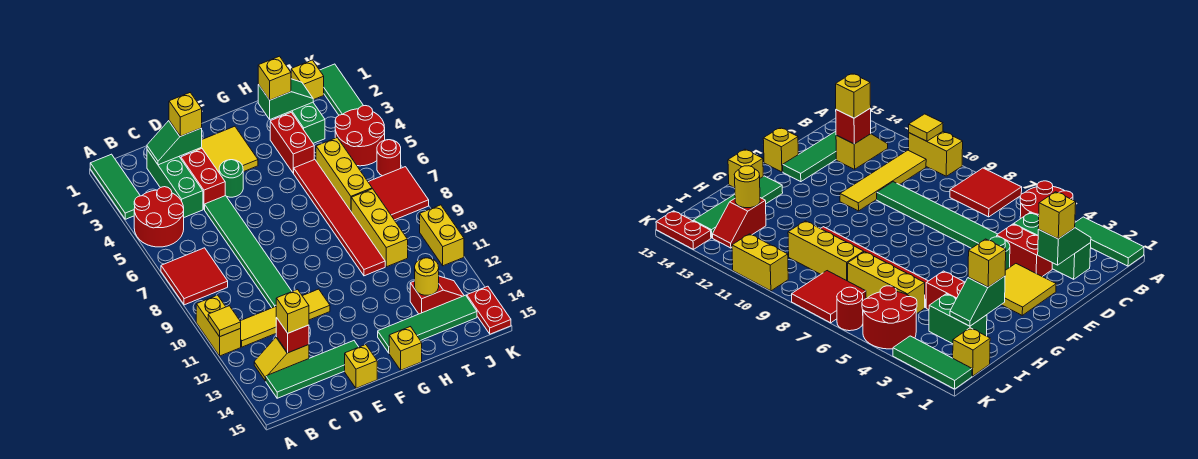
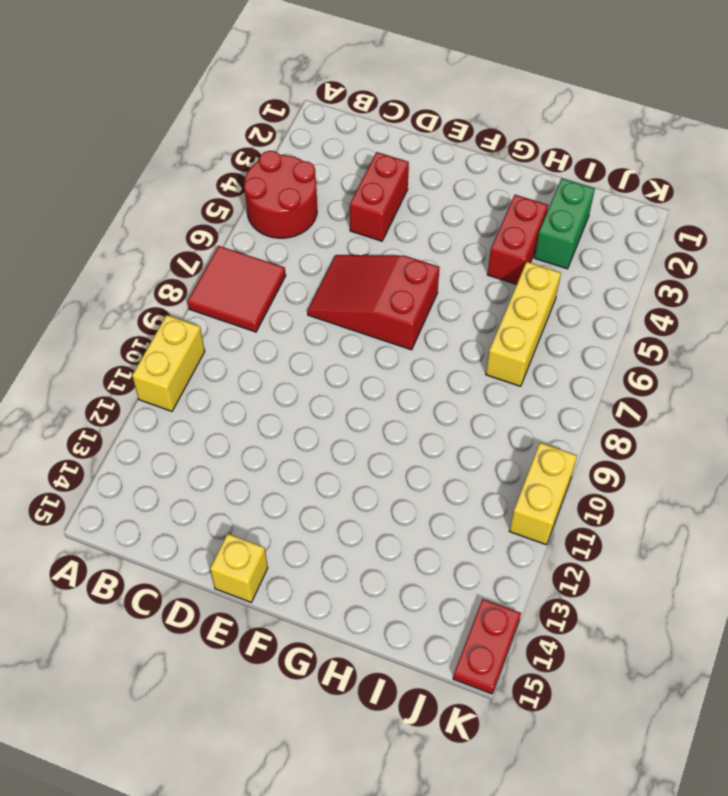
red 2x3 slope [307,255,440,350] -> green 1x6 tile [205,196,292,308]
none -> green 1x3 tile [90,154,140,219]
none -> yellow 1x4 tile [240,289,330,347]
none -> yellow 1x2 slope [254,337,309,381]
none -> green 1x4 tile [266,341,358,398]

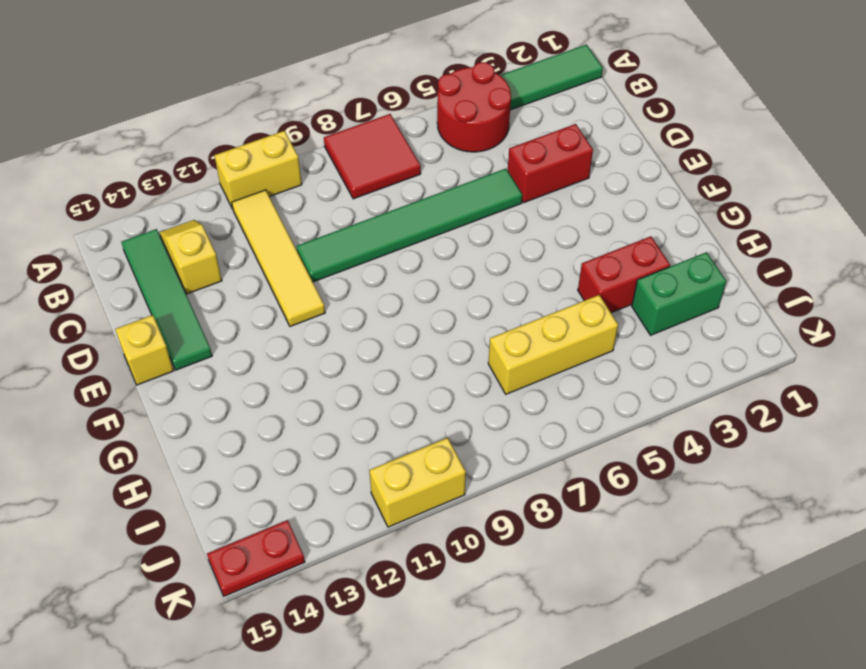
none -> green 1x3 brick [147,150,203,217]
none -> yellow 2x2 tile [192,126,258,172]
none -> green 1x1 round brick [219,160,243,197]
none -> green 1x4 tile [378,295,477,353]

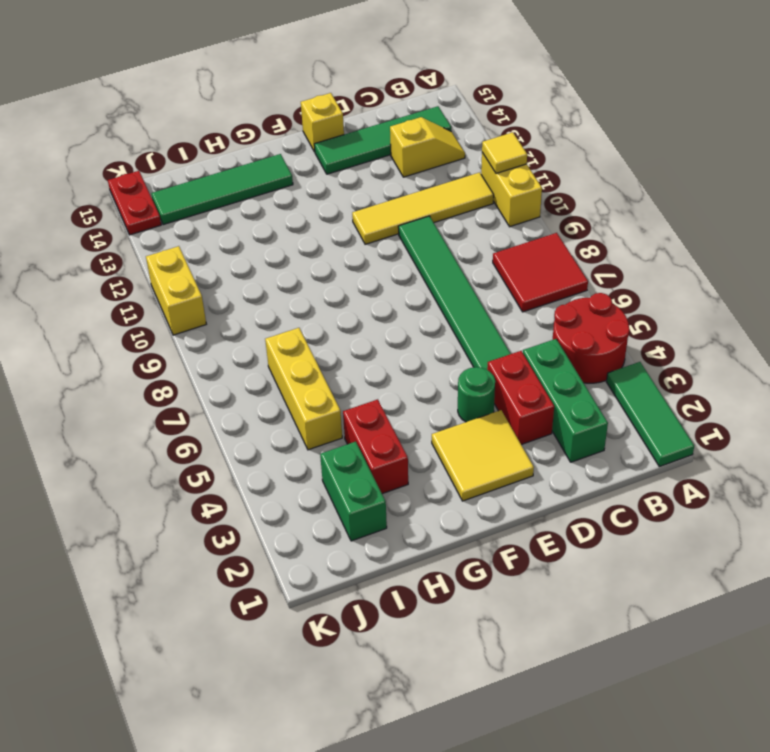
none -> yellow 1x1 brick [389,327,422,370]
none -> red 1x6 tile [294,159,385,276]
none -> yellow 1x3 brick [351,189,408,267]
none -> red 1x2 slope [410,276,464,314]

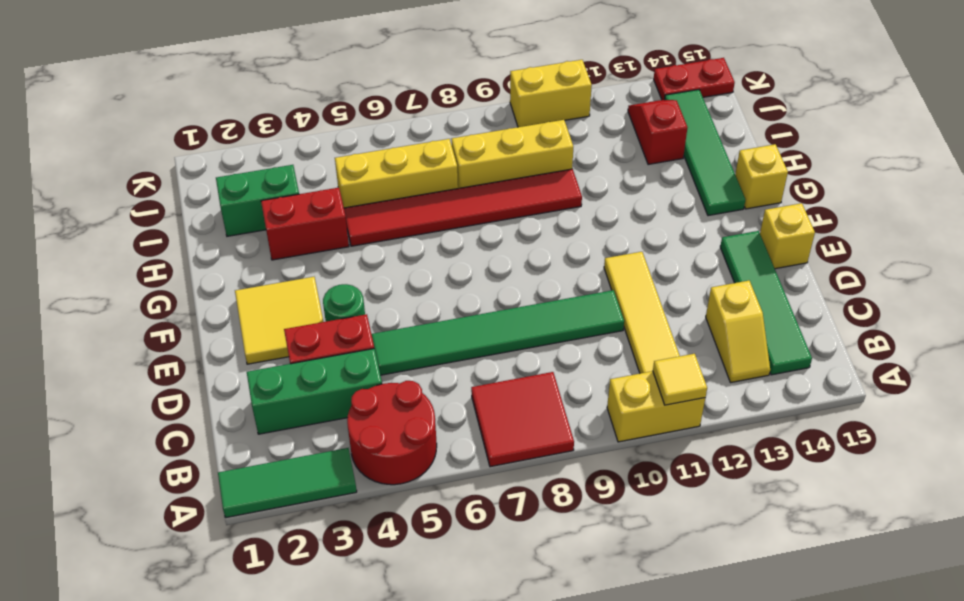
none -> yellow 1x1 brick [291,60,324,100]
none -> red 2x2 round brick [335,106,385,166]
none -> red 2x2 tile [368,167,429,220]
none -> green 1x3 tile [320,64,363,115]

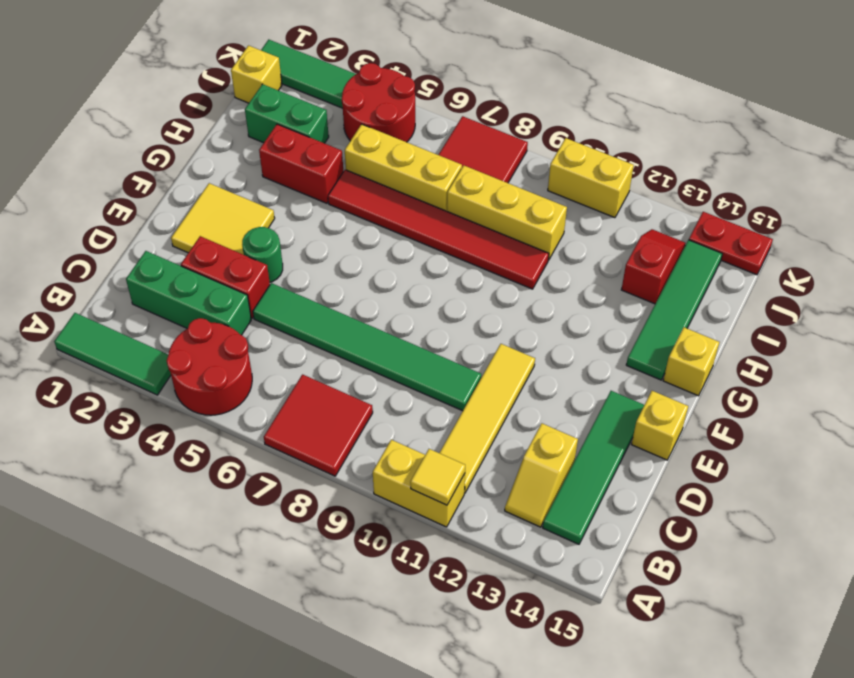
none -> red 1x1 round brick [377,140,401,176]
none -> green 1x2 slope [147,121,202,165]
none -> red 1x1 brick [276,318,309,353]
none -> green 1x2 slope [258,79,313,119]

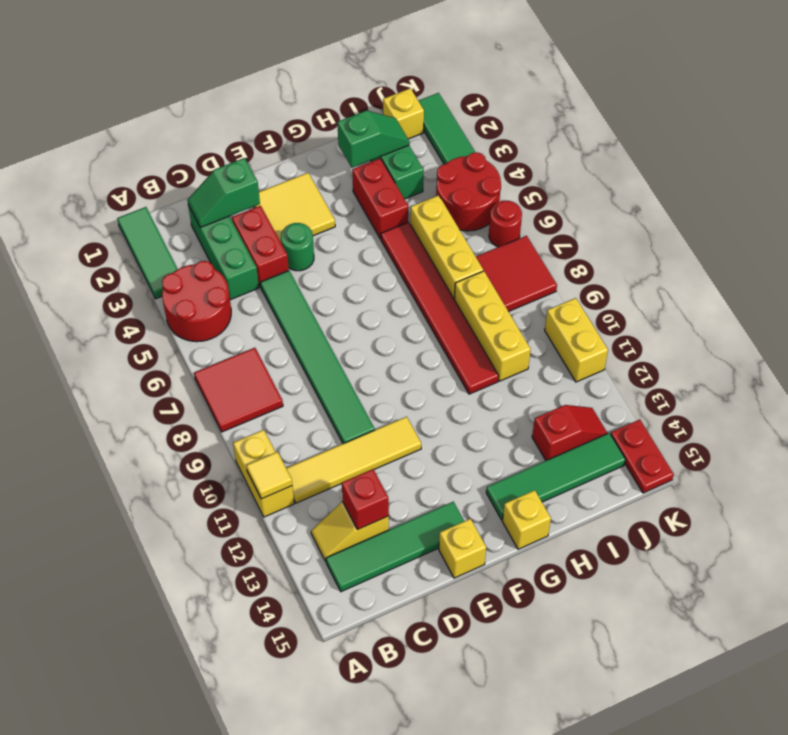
none -> yellow 1x1 round brick [415,258,439,295]
none -> yellow 1x1 brick [276,289,309,333]
none -> yellow 1x1 brick [169,93,202,136]
none -> yellow 1x1 brick [258,56,291,100]

